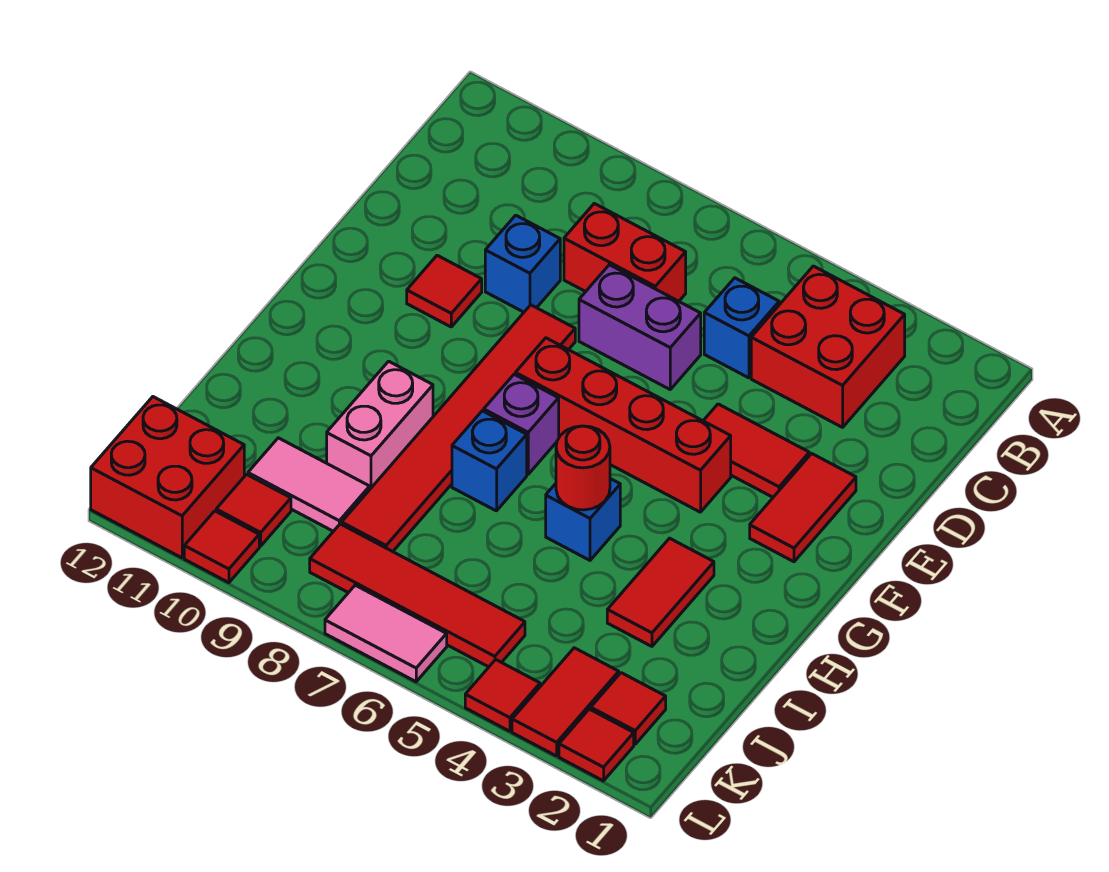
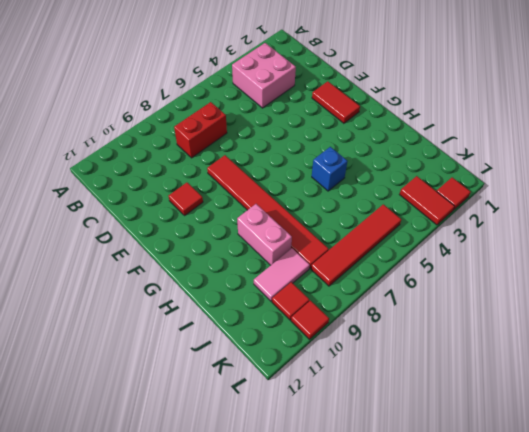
pink 2x2 brick [232,43,296,108] -> red 2x2 brick [751,266,905,427]
none -> blue 1x1 brick [704,278,779,378]
none -> purple 1x2 brick [579,265,701,389]
none -> blue 1x1 brick [485,215,560,312]

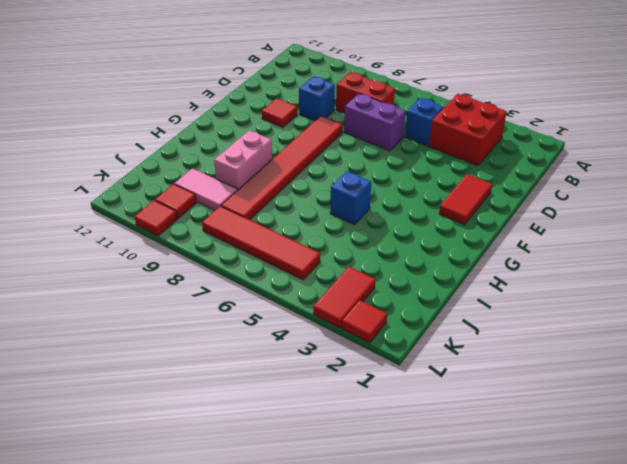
none -> red 1x2 tile [703,404,809,497]
none -> red 1x4 brick [515,338,731,512]
none -> purple 1x1 brick [484,374,559,474]

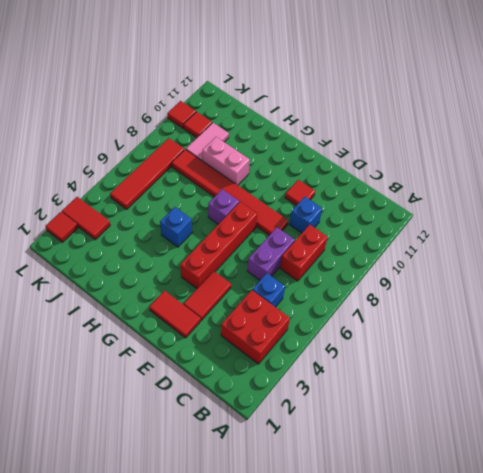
none -> red 1x2 tile [607,538,714,646]
none -> blue 1x1 brick [452,411,527,511]
none -> red 1x1 tile [591,673,666,744]

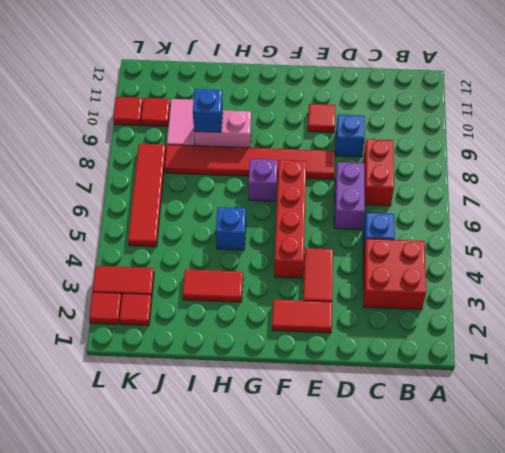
blue 1x1 brick [193,89,223,132] -> blue 1x1 brick moved to [452,411,527,511]
none -> red 2x2 brick [91,397,244,558]
none -> red 1x1 tile [465,660,540,731]
none -> pink 1x2 tile [325,585,447,682]

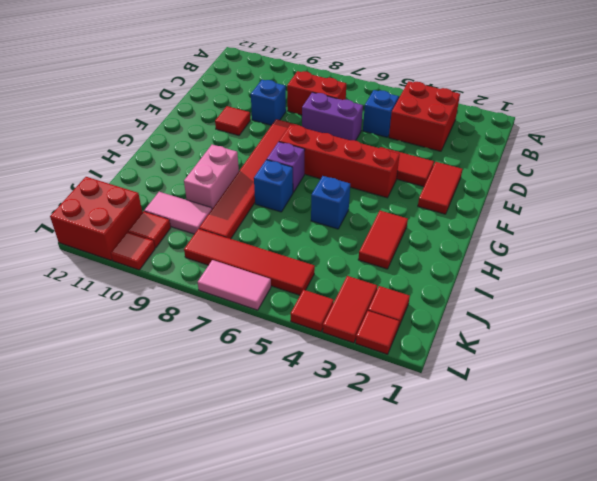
none -> red 1x1 round brick [556,426,610,510]

